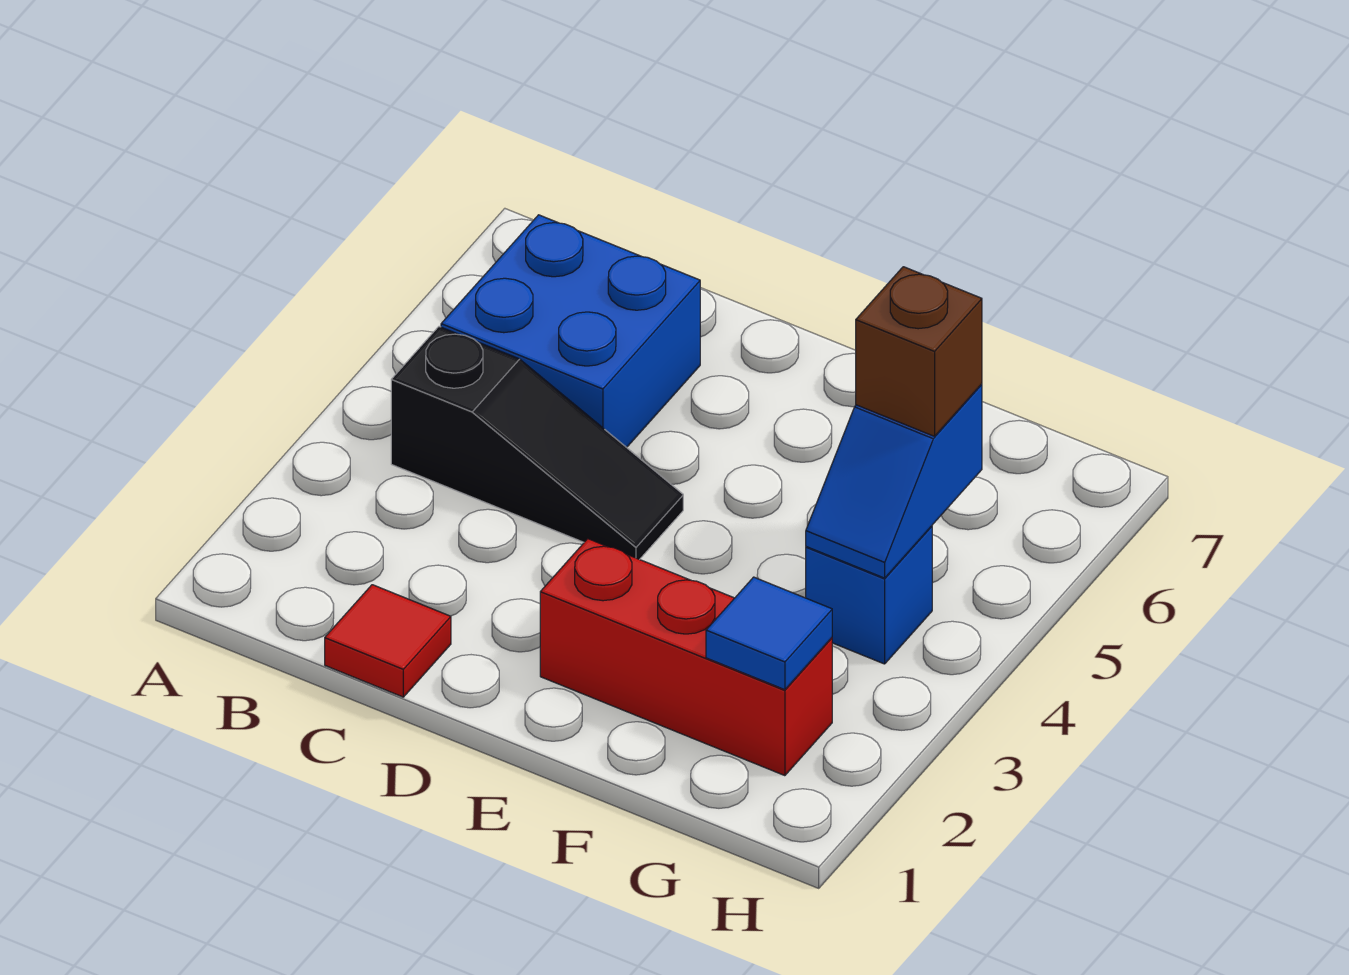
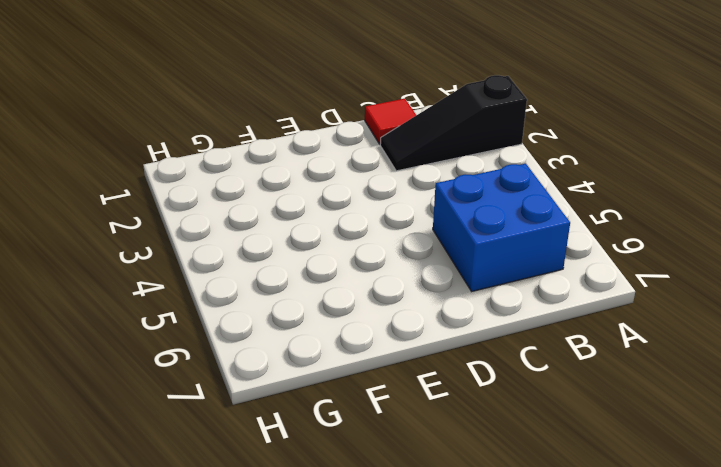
black 1x3 slope [380,75,527,171] -> black 1x3 slope moved to [391,327,683,560]
none -> red 1x3 brick [540,539,832,776]
none -> blue 1x1 brick [806,526,932,664]

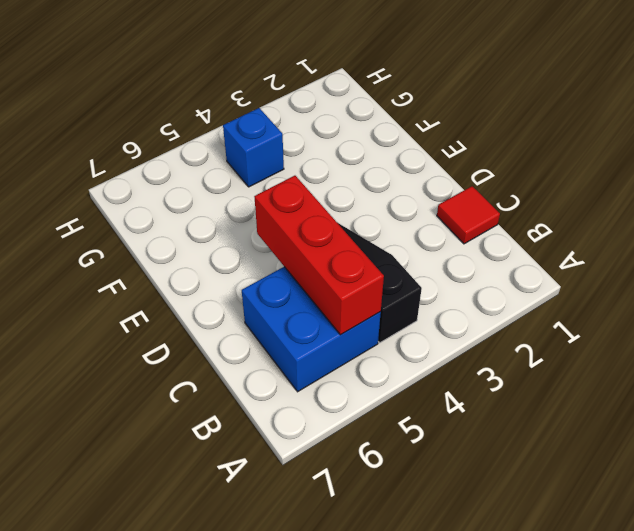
red 1x3 brick [254,176,384,335] -> red 1x3 brick moved to [540,539,832,776]
none -> blue 1x1 tile [706,577,832,690]
none -> blue 1x2 slope [806,384,982,578]

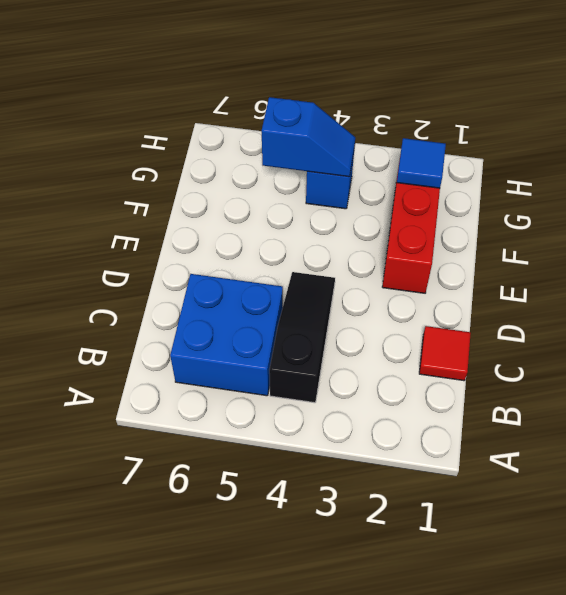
none -> brown 1x1 brick [856,267,982,436]

